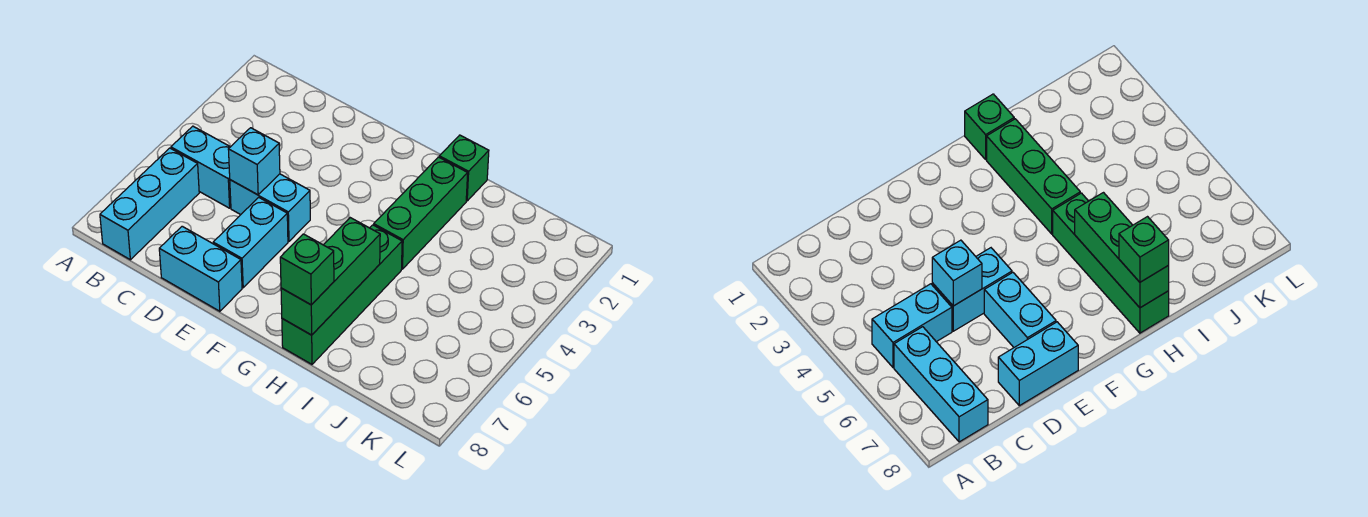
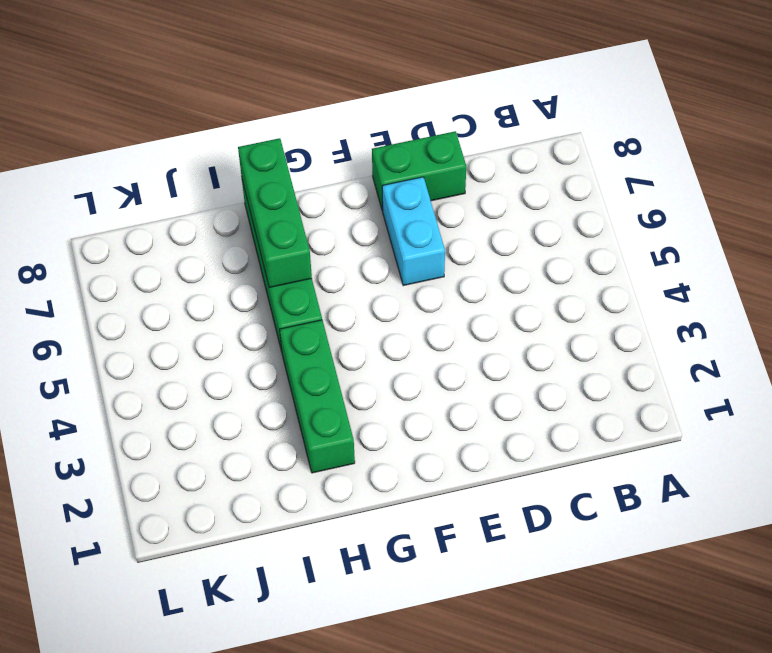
green 1x2 brick [372,131,466,211] -> cyan 1x2 brick [159,226,242,311]
none -> cyan 1x2 brick [171,126,231,208]
none -> cyan 1x3 brick [100,148,199,260]

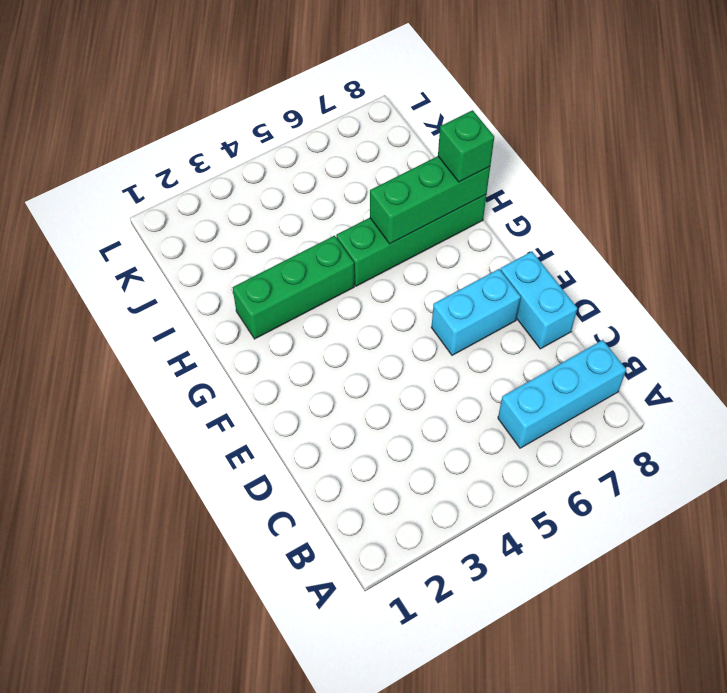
none -> cyan 1x2 brick [171,126,231,208]
none -> cyan 1x2 brick [230,174,310,241]

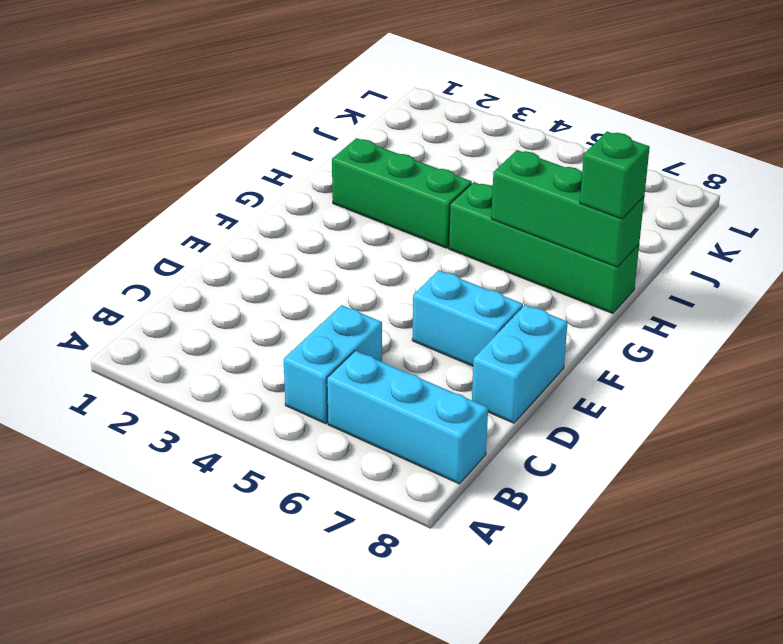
none -> cyan 1x2 brick [230,174,310,241]
none -> green 1x1 brick [439,135,489,201]

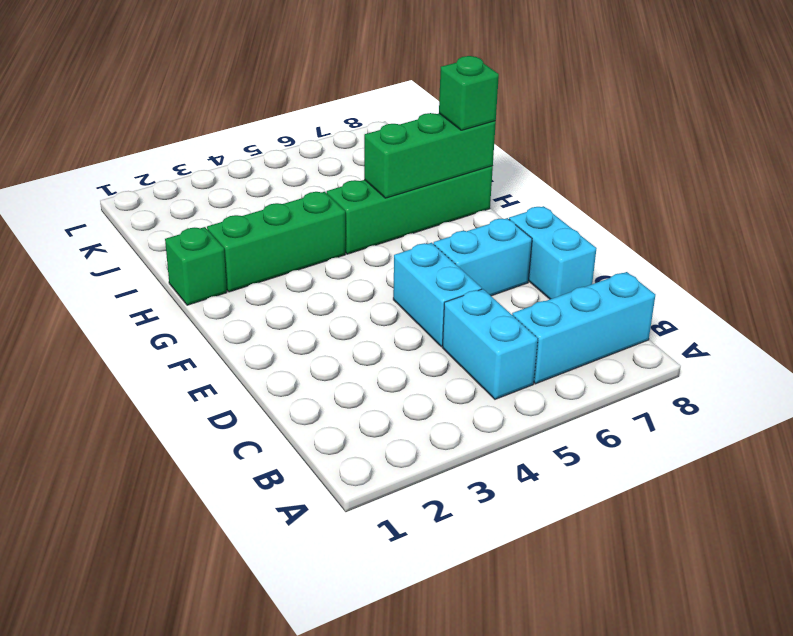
none -> cyan 1x1 brick [228,128,280,195]

